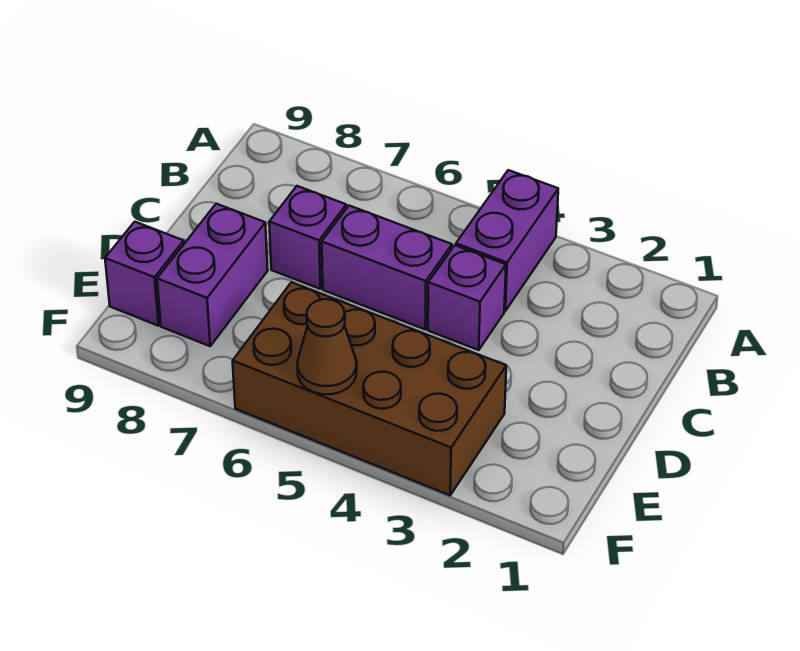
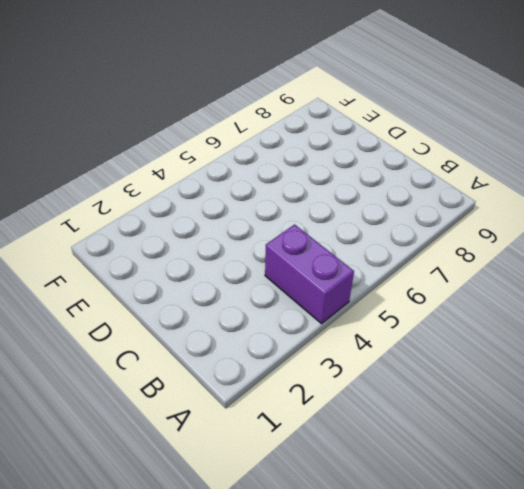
none -> purple 1x1 brick [428,245,506,350]
none -> purple 1x2 brick [322,206,452,329]

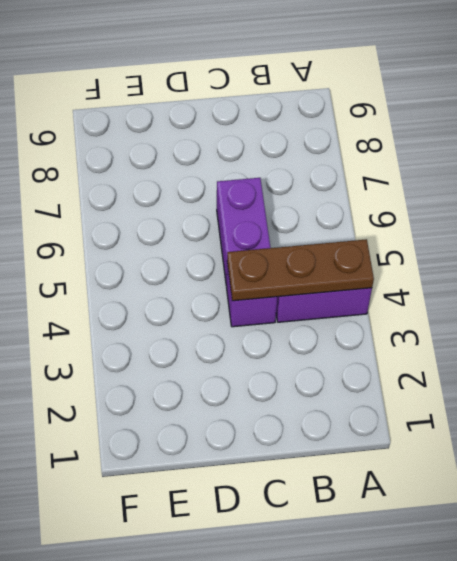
brown 1x3 plate [227,239,374,301] -> none
none -> purple 1x1 brick [269,186,346,289]
none -> purple 1x2 brick [157,204,268,346]

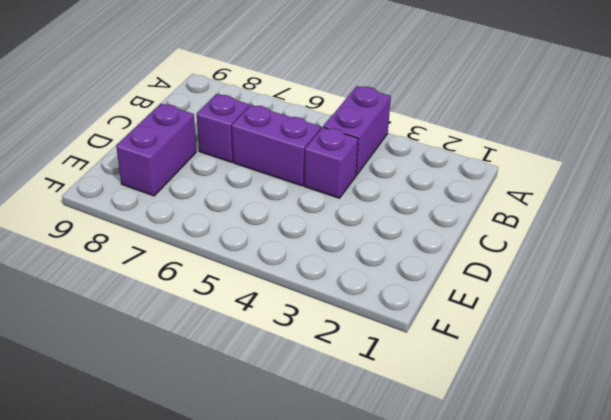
none -> brown 2x4 brick [233,282,506,495]
none -> purple 1x1 brick [105,222,184,326]

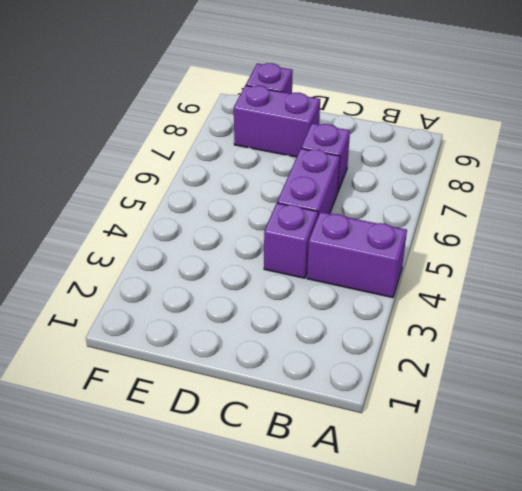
none -> brown 2x4 brick [233,282,506,495]
none -> brown 1x1 cone [297,299,357,394]

